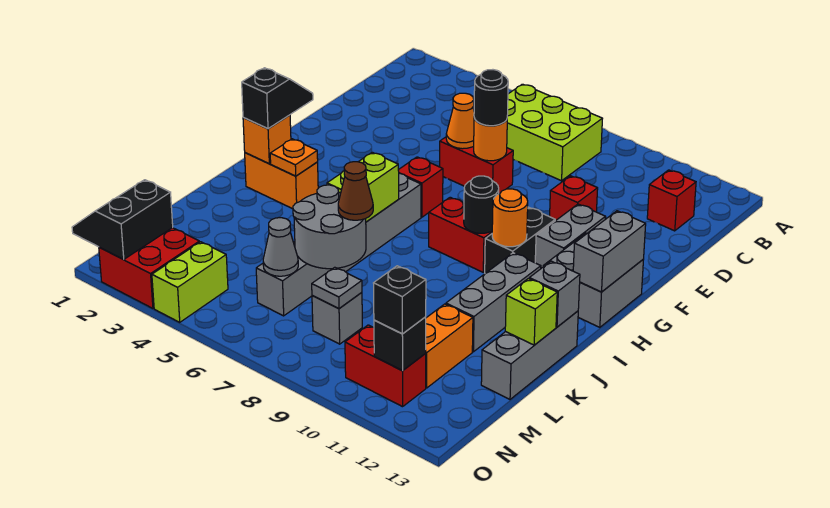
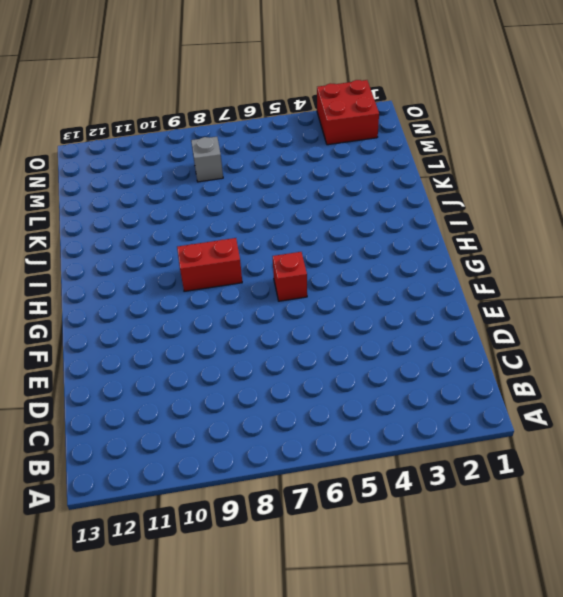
none -> lime 2x3 brick [507,84,603,181]
none -> red 1x1 brick [647,170,696,231]
none -> red 1x2 brick [440,137,513,194]
none -> red 1x1 brick [550,176,598,221]

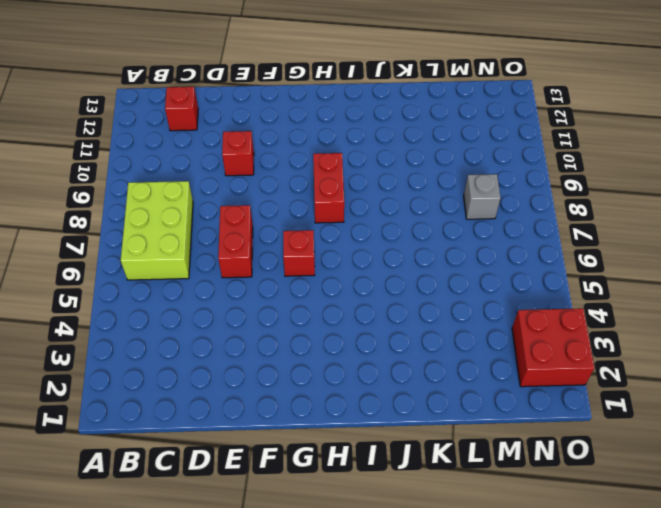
none -> grey 1x2 brick [535,204,606,268]
none -> black 1x2 brick [485,207,555,273]
none -> grey 2x2 brick [543,233,643,327]
none -> grey 1x6 brick [256,173,421,316]

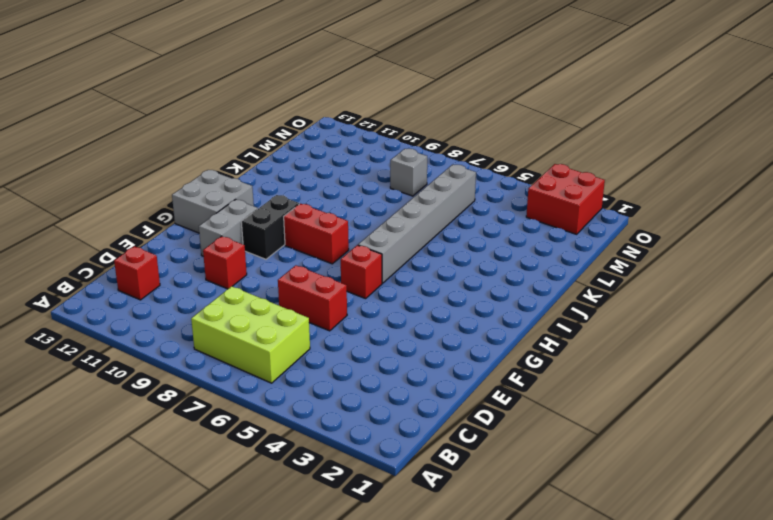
none -> orange 1x2 brick [245,153,318,209]
none -> grey 1x3 brick [446,253,541,352]
none -> grey 1x3 brick [481,311,578,399]
none -> orange 1x2 brick [425,304,473,388]

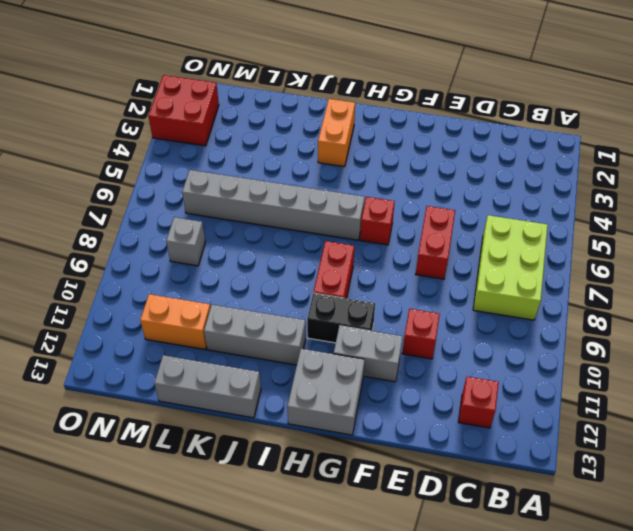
none -> lime 1x2 brick [152,242,228,322]
none -> red 1x2 brick [345,325,426,407]
none -> orange 1x1 cone [446,93,474,149]
none -> orange 1x1 round brick [474,118,507,161]

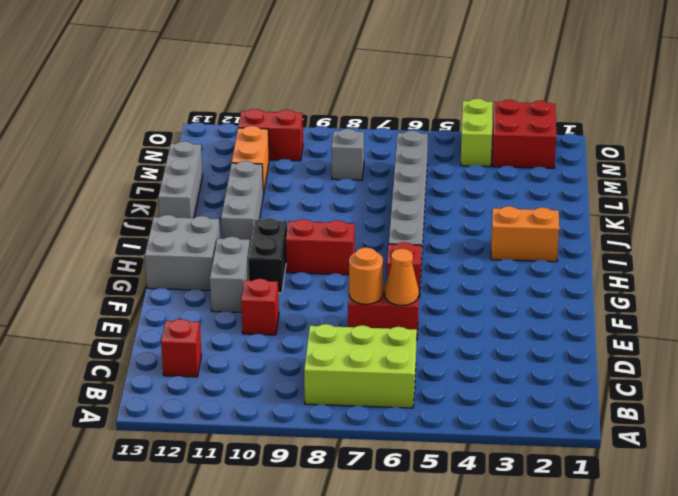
none -> grey 1x2 brick [573,211,646,292]
none -> black 1x1 round brick [464,176,499,233]
none -> orange 1x1 round brick [492,189,528,247]
none -> orange 1x1 brick [243,115,291,164]

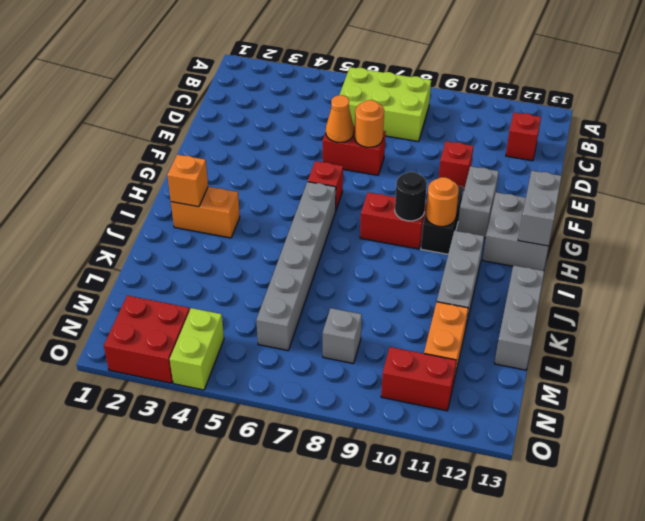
none -> orange 1x1 plate [270,139,318,176]
none -> lime 1x2 brick [327,152,399,222]
none -> grey 1x1 brick [529,261,580,327]
none -> grey 2x2 round brick [293,185,366,269]

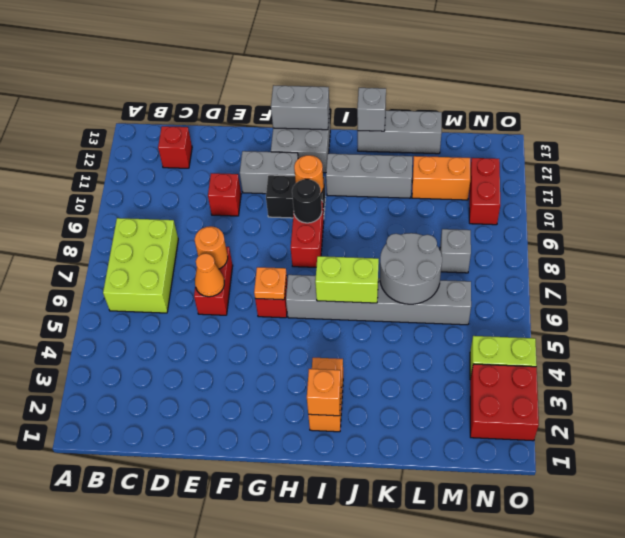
orange 1x1 plate [254,267,287,300] -> orange 1x1 plate moved to [270,139,318,176]
none -> lime 1x1 brick [505,279,557,345]
none -> grey 1x1 cone [263,218,298,276]
none -> grey 1x1 plate [312,267,362,309]
none -> black 2x2 slope [72,180,173,259]

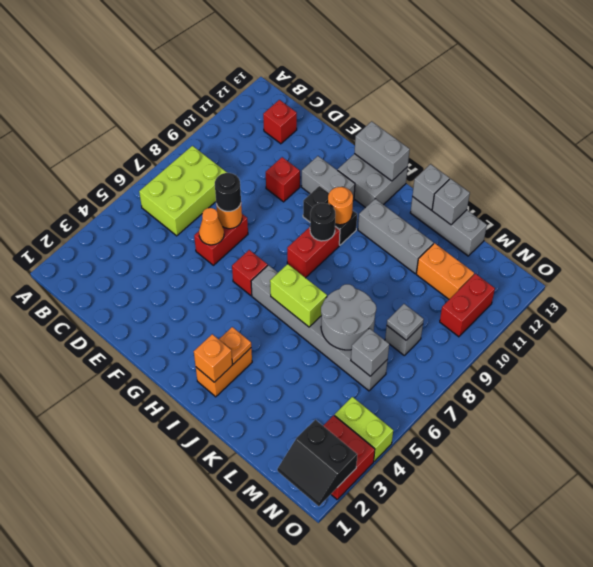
grey 1x1 brick [432,179,470,225] -> lime 1x1 brick [505,279,557,345]
grey 1x1 brick [351,328,389,376] -> grey 1x1 cone [263,218,298,276]
none -> black 1x1 brick [374,317,426,371]
none -> black 1x2 slope [242,68,313,129]
none -> brown 1x1 cone [338,162,373,220]
none -> black 1x1 brick [374,266,426,334]

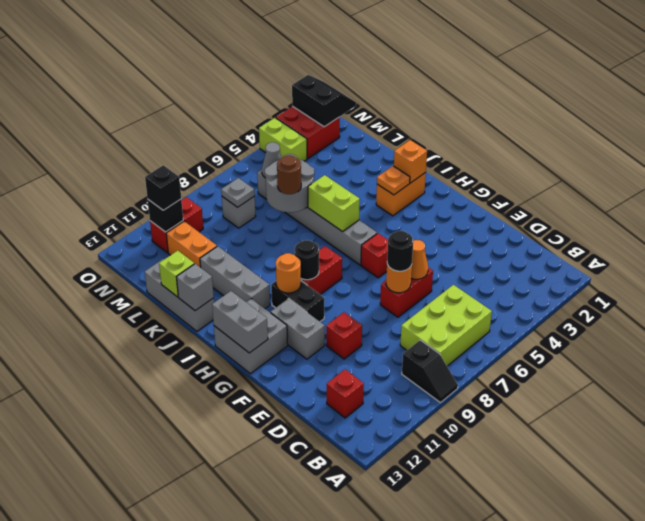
black 1x2 slope [402,340,458,403] -> black 1x2 slope moved to [242,68,313,129]
brown 1x1 round brick [277,155,301,194] -> brown 1x1 cone [338,162,373,220]

